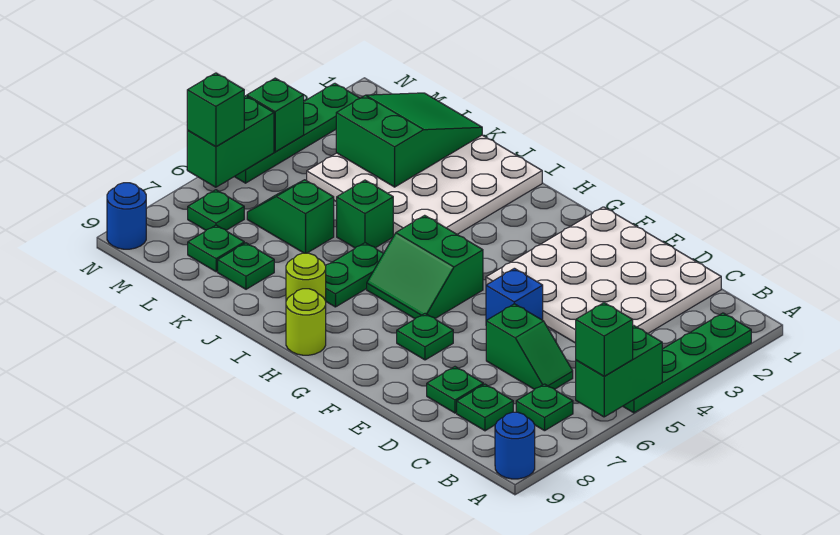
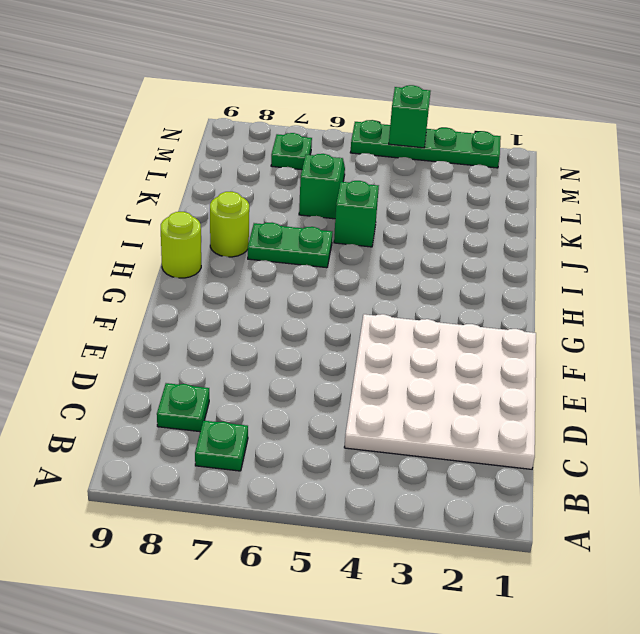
none -> green 1x4 plate [623,313,751,413]
none -> blue 1x1 round brick [495,412,535,479]
none -> green 1x2 slope [486,304,573,389]

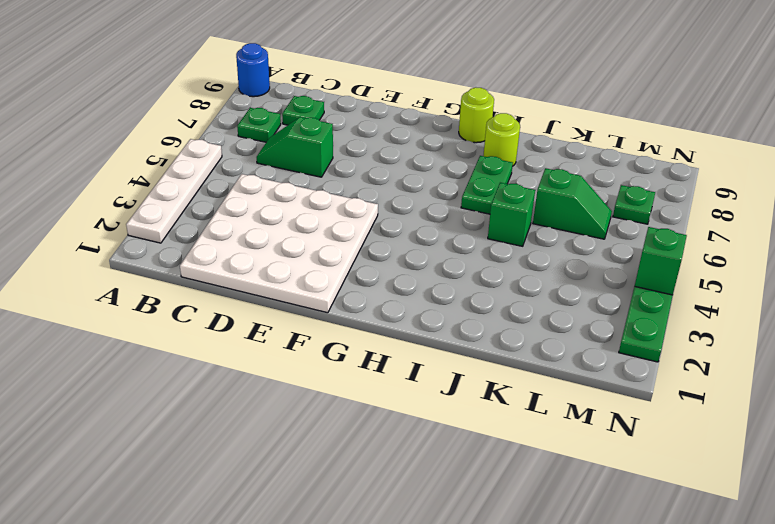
white 1x4 plate [126,139,222,243] -> green 1x4 plate [623,313,751,413]
none -> green 1x1 plate [427,367,483,413]
none -> blue 1x1 brick [486,268,543,321]
none -> green 1x1 plate [397,314,453,360]

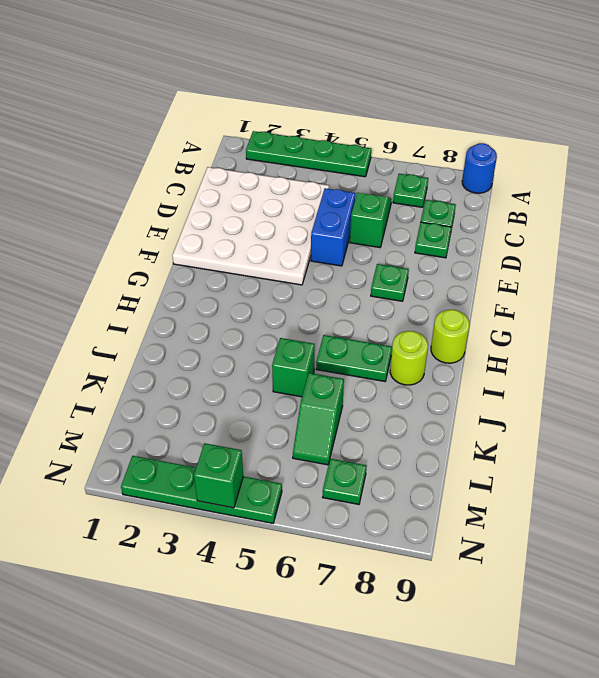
blue 1x2 brick [311,188,355,266] -> blue 1x1 brick [486,268,543,321]
none -> green 2x2 slope [367,215,483,319]
none -> white 4x4 plate [307,135,542,235]
none -> green 1x1 plate [218,243,274,289]

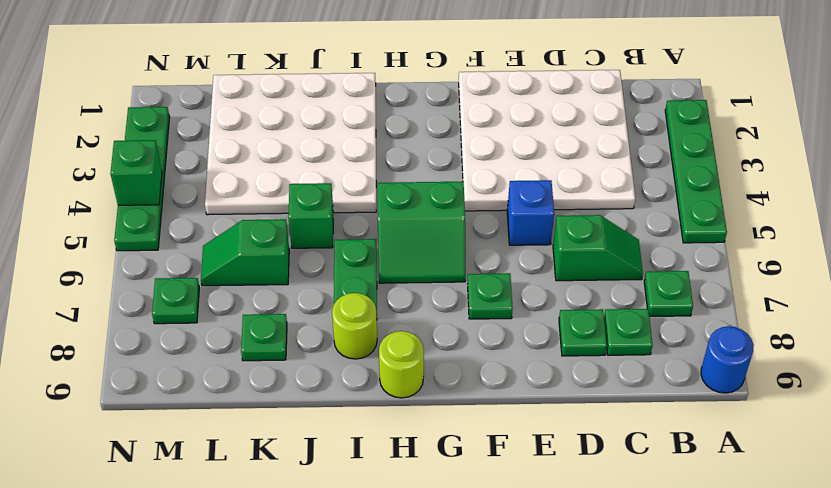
none -> green 1x1 plate [188,225,244,272]
none -> blue 1x1 round brick [107,183,146,249]
none -> green 1x2 brick [576,326,662,417]

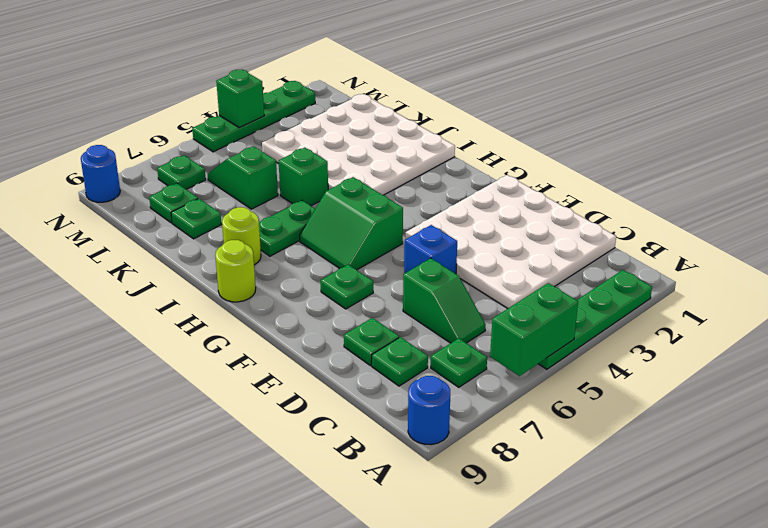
none -> green 2x3 slope [336,93,482,187]
none -> green 1x2 brick [187,96,274,187]
none -> green 1x1 brick [576,303,633,376]

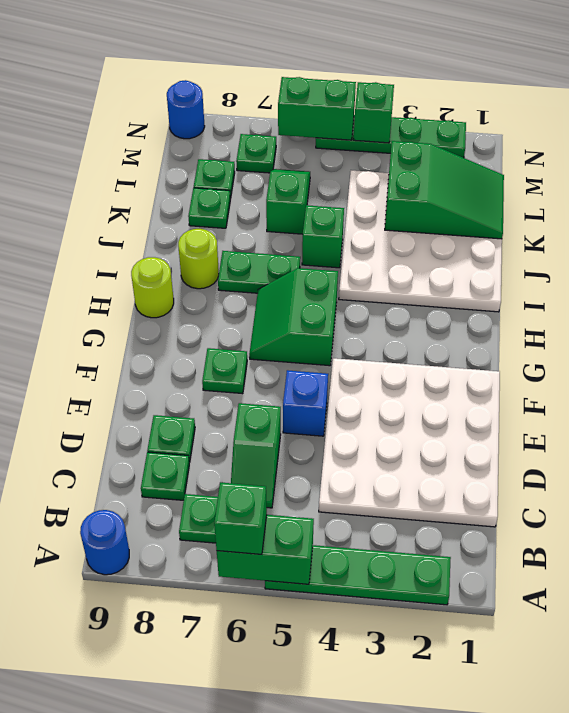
none -> green 1x1 brick [187,73,244,147]

